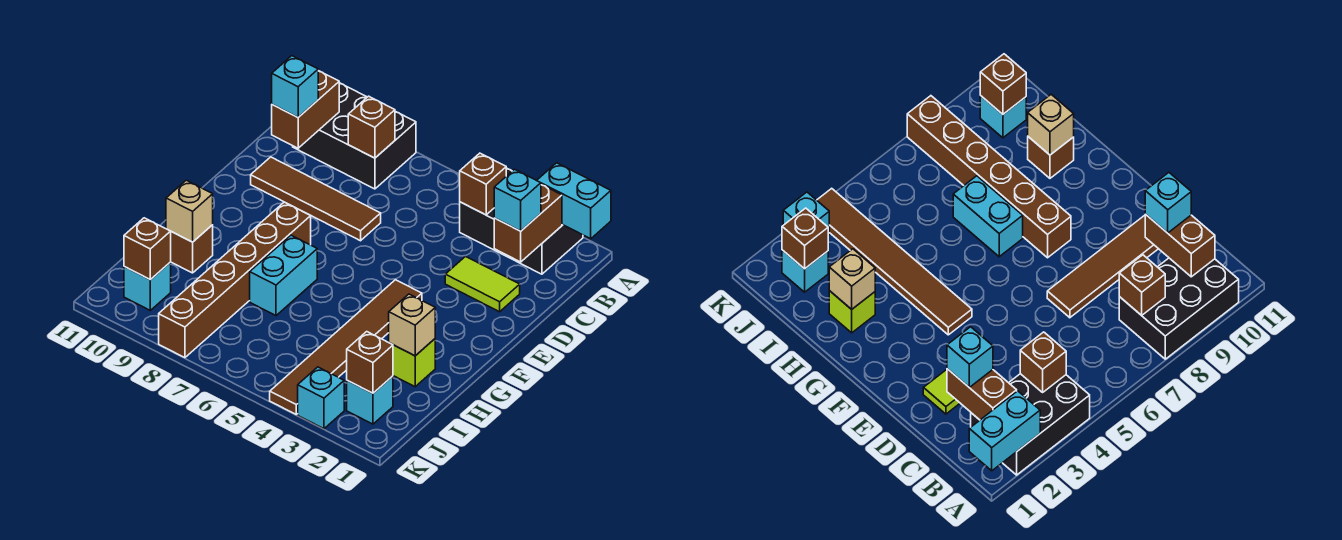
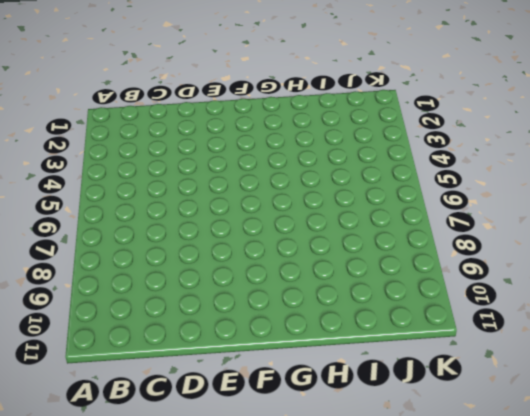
none -> black 2x3 brick [460,168,583,274]
none -> black 2x3 brick [293,83,416,189]
none -> lime 1x2 tile [445,257,520,312]

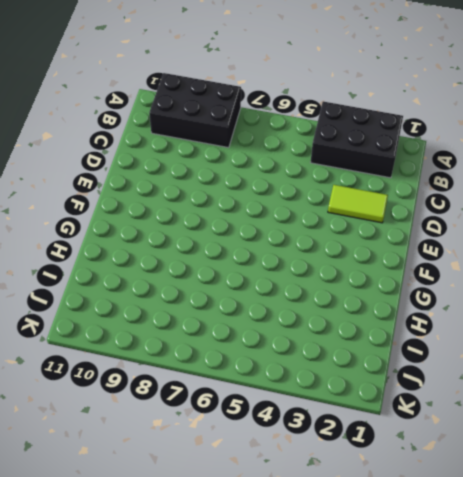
none -> brown 1x4 tile [251,157,381,241]
none -> brown 1x6 tile [270,280,422,414]
none -> brown 1x6 brick [159,202,311,358]

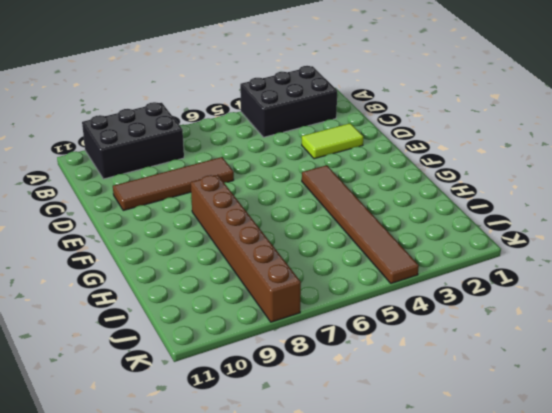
none -> cyan 1x2 brick [250,235,317,316]
none -> lime 1x1 brick [393,339,435,387]
none -> brown 1x1 brick [171,225,213,273]

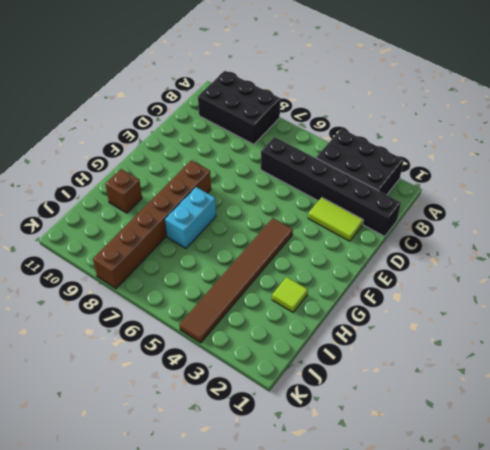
black 1x6 brick [261,137,401,236] -> none
lime 1x1 tile [272,277,308,312] -> lime 1x1 brick [393,339,435,387]
none -> brown 1x4 tile [251,157,381,241]
none -> cyan 1x1 brick [347,376,393,424]
none -> cyan 1x1 brick [124,262,171,310]

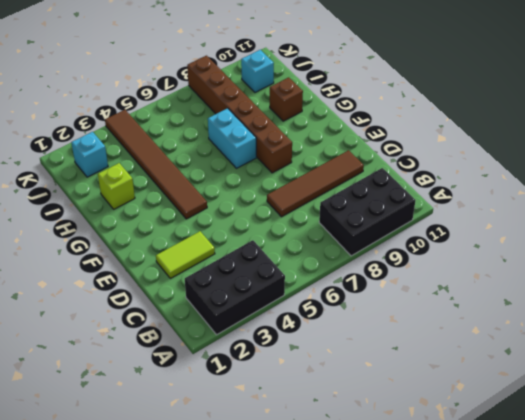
none -> cyan 1x1 brick [298,367,344,429]
none -> cyan 1x2 brick [537,163,611,239]
none -> brown 1x2 brick [494,185,562,262]

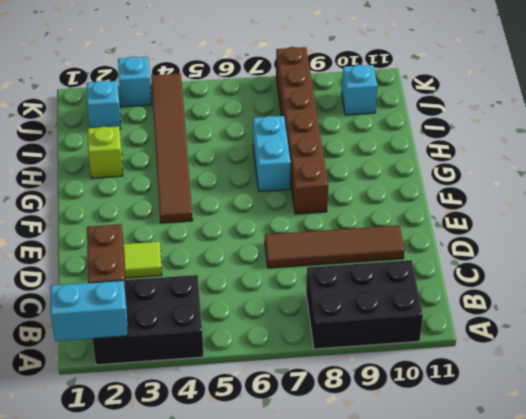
none -> brown 1x1 brick [171,225,213,273]
none -> brown 1x1 brick [460,153,506,215]
none -> brown 1x1 brick [348,96,395,158]

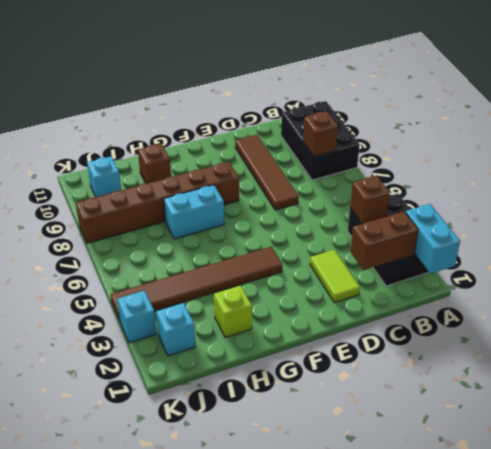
none -> brown 1x2 brick [272,71,339,148]
none -> tan 1x1 brick [389,294,435,356]
none -> tan 1x1 brick [166,180,213,242]

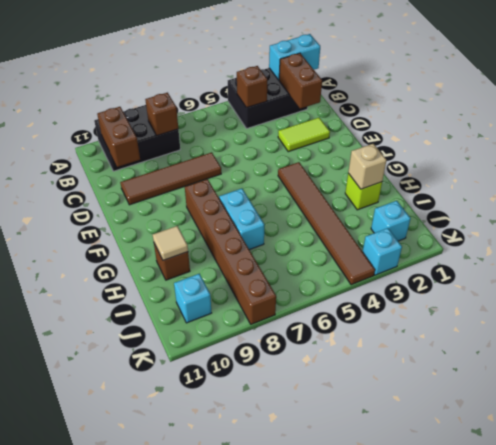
tan 1x1 tile [153,226,188,260] -> tan 1x1 brick [166,180,213,242]
none -> brown 1x1 brick [347,332,393,393]
none -> brown 1x1 brick [124,218,171,280]
none -> cyan 1x1 brick [494,169,541,231]

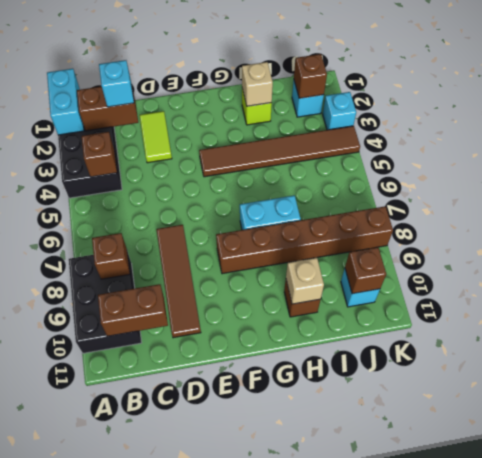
none -> cyan 1x1 brick [272,56,318,117]

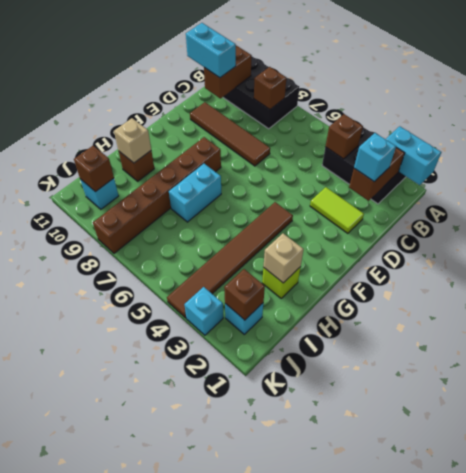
cyan 1x2 brick [186,23,236,78] -> cyan 1x1 brick [272,56,318,117]

